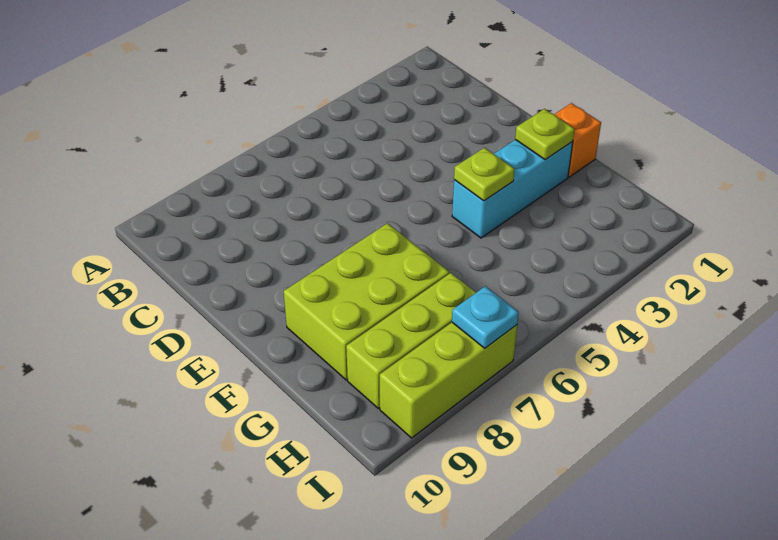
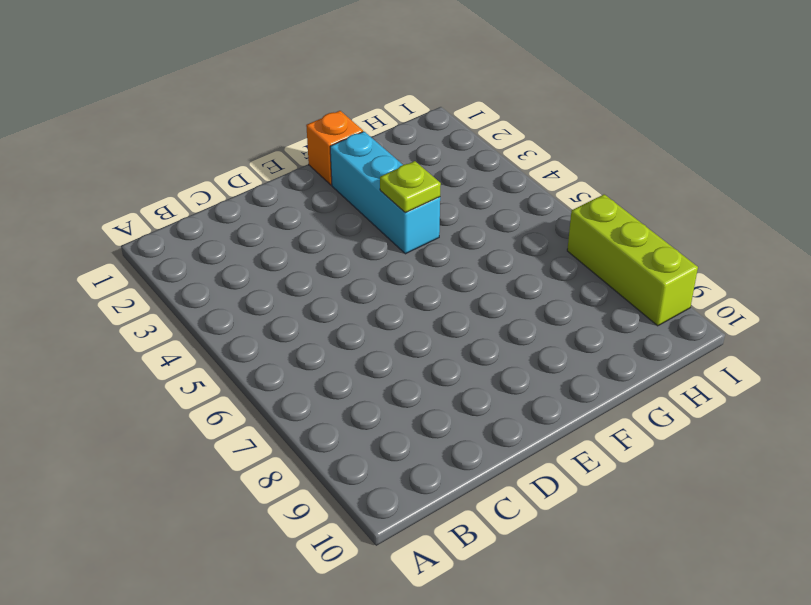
none -> lime 2x3 brick [284,223,449,380]
none -> lime 1x3 brick [346,273,476,408]

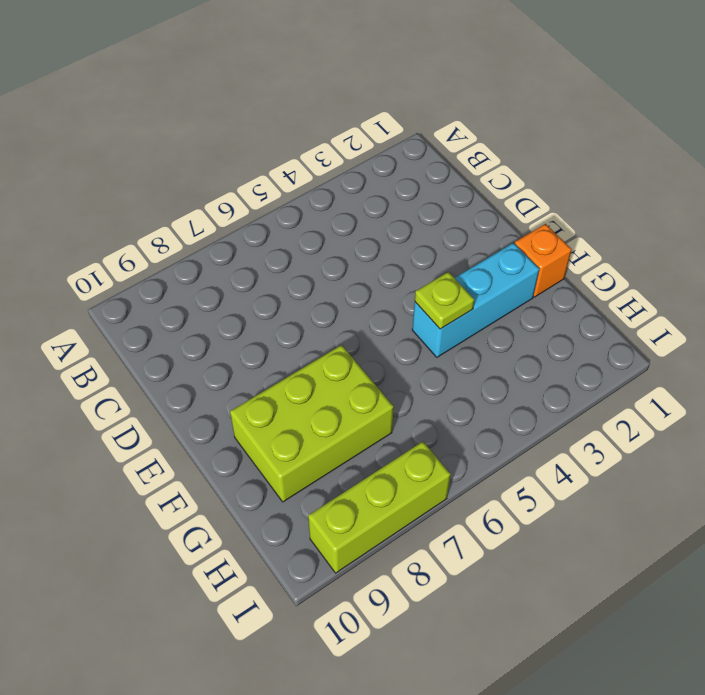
none -> lime 1x3 brick [346,273,476,408]
none -> lime 1x1 plate [515,109,575,160]

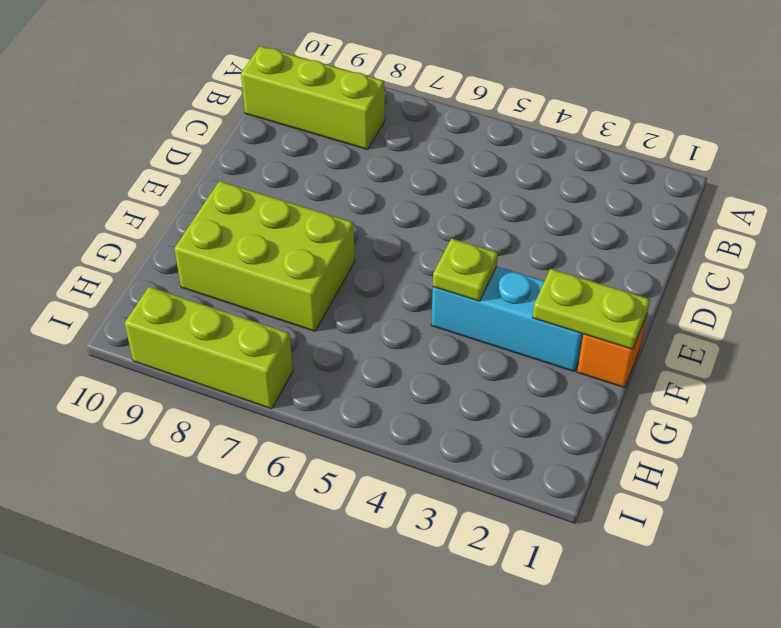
lime 1x3 brick [241,46,385,149] -> lime 1x3 brick moved to [346,273,476,408]
lime 1x2 plate [532,269,650,349] -> lime 1x1 plate [515,109,575,160]
none -> cyan 1x1 plate [452,286,519,348]

